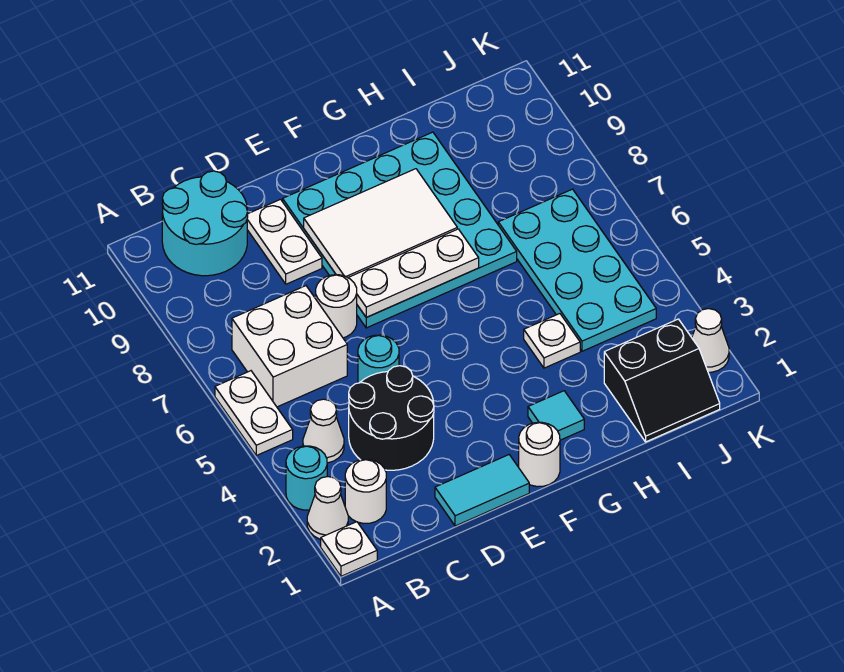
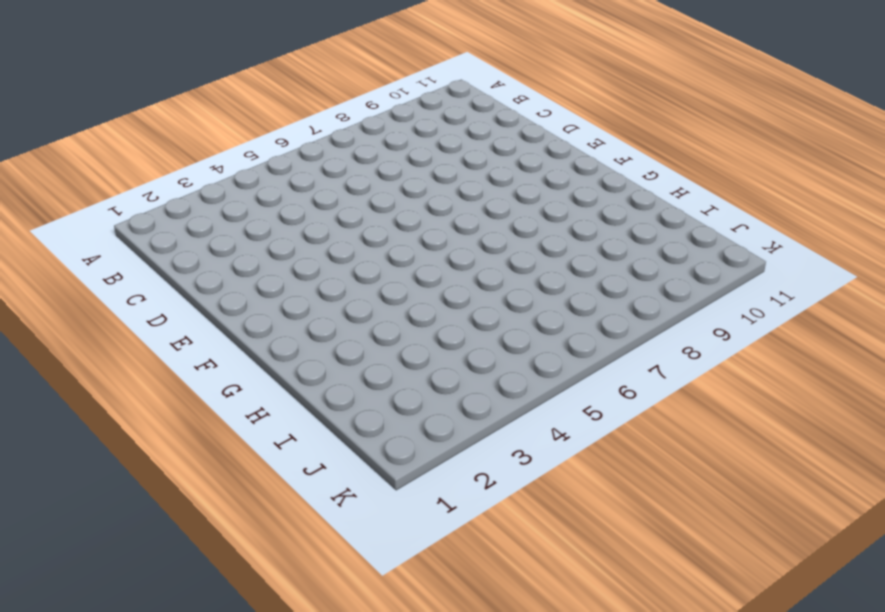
none -> white 1x1 plate [321,522,377,576]
none -> white 1x1 cone [307,477,348,539]
none -> cyan 1x1 round brick [286,446,327,510]

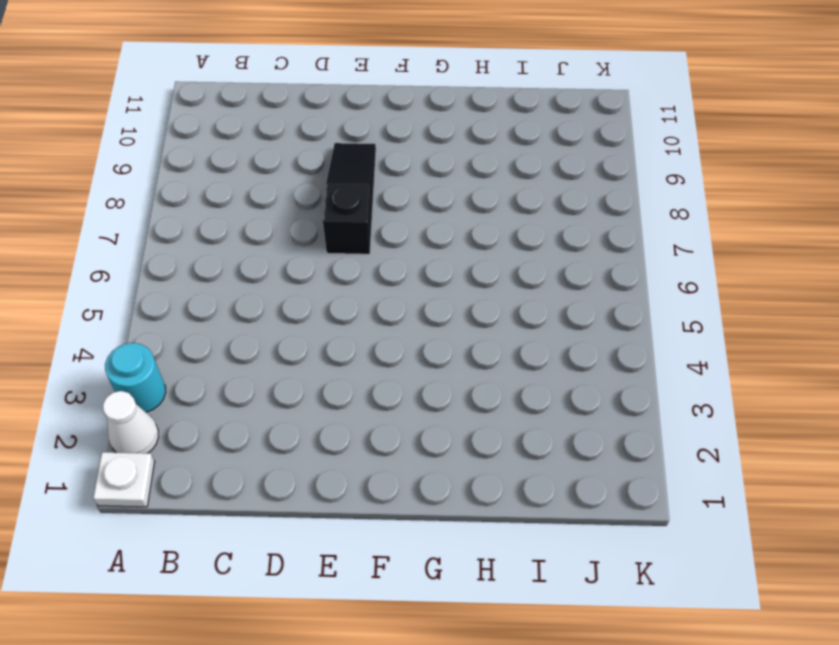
black 1x3 slope [323,143,376,254] -> cyan 4x4 plate [283,132,517,328]
none -> white 1x2 plate [215,371,293,455]
none -> white 1x1 round brick [345,459,386,524]
none -> white 1x1 cone [303,399,344,463]

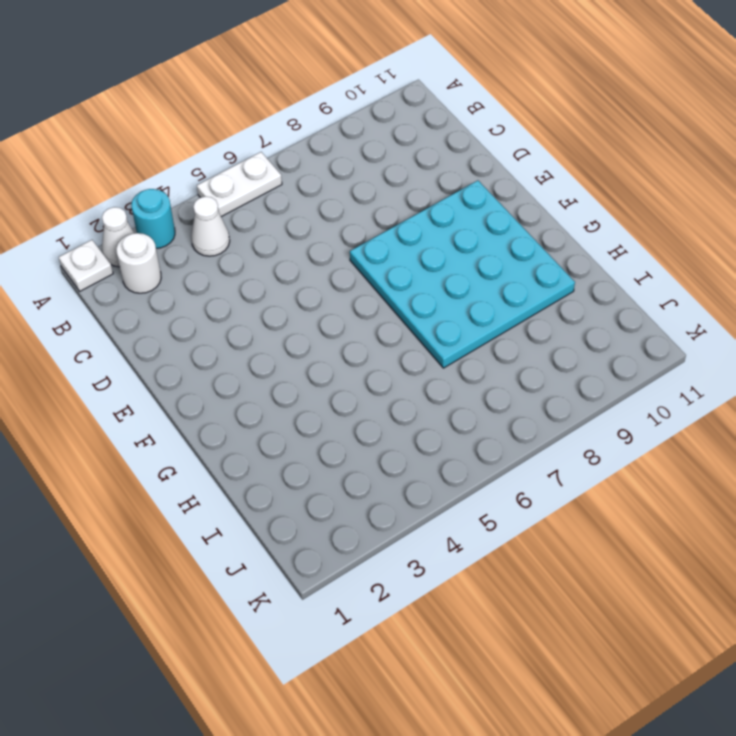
none -> white 2x2 brick [232,286,347,407]
none -> cyan 2x2 round brick [162,171,248,276]
none -> black 2x2 round brick [349,366,434,470]

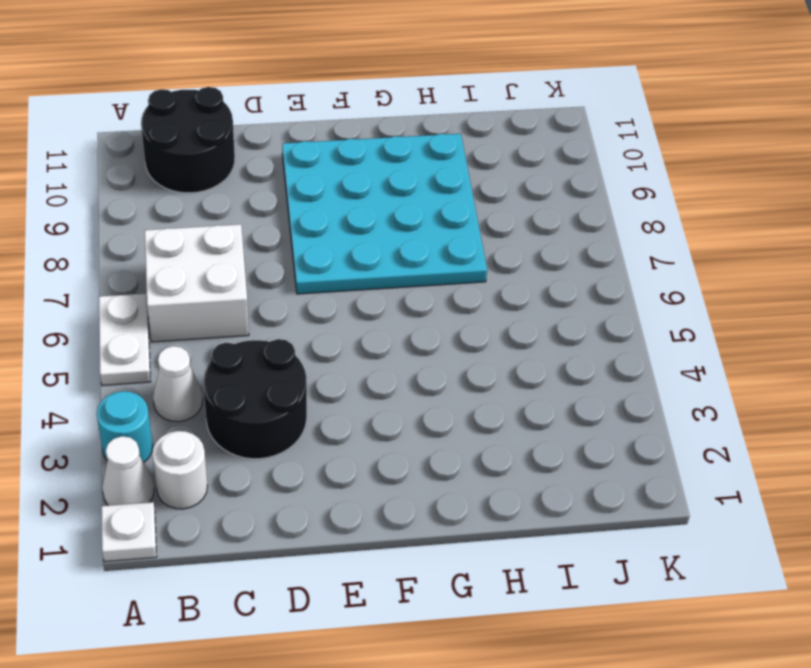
black 2x2 round brick [141,87,235,193] -> cyan 2x2 round brick [162,171,248,276]
none -> cyan 1x2 tile [435,455,529,526]
none -> cyan 1x1 round brick [358,335,399,383]
none -> white 1x1 round brick [316,275,357,338]

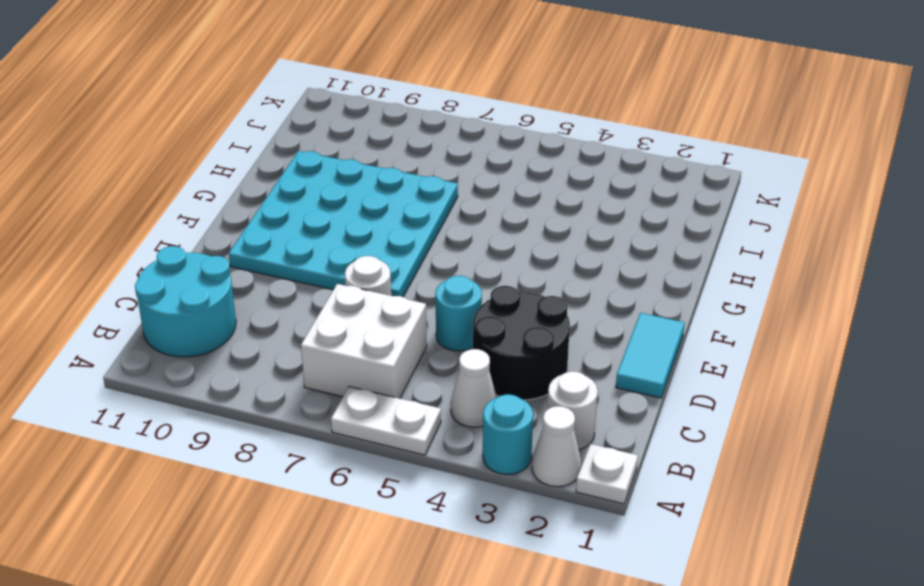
none -> white 1x2 plate [247,199,322,284]
none -> white 1x1 round brick [519,422,560,487]
none -> cyan 1x1 tile [528,391,584,440]

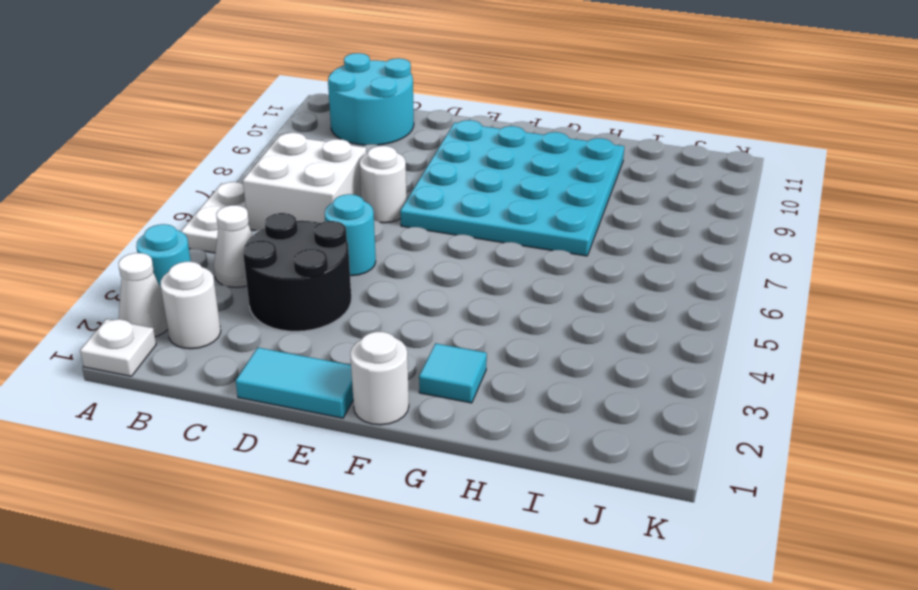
none -> white 1x2 plate [247,199,322,284]
none -> white 1x1 plate [524,314,580,368]
none -> black 2x2 slope [604,319,720,442]

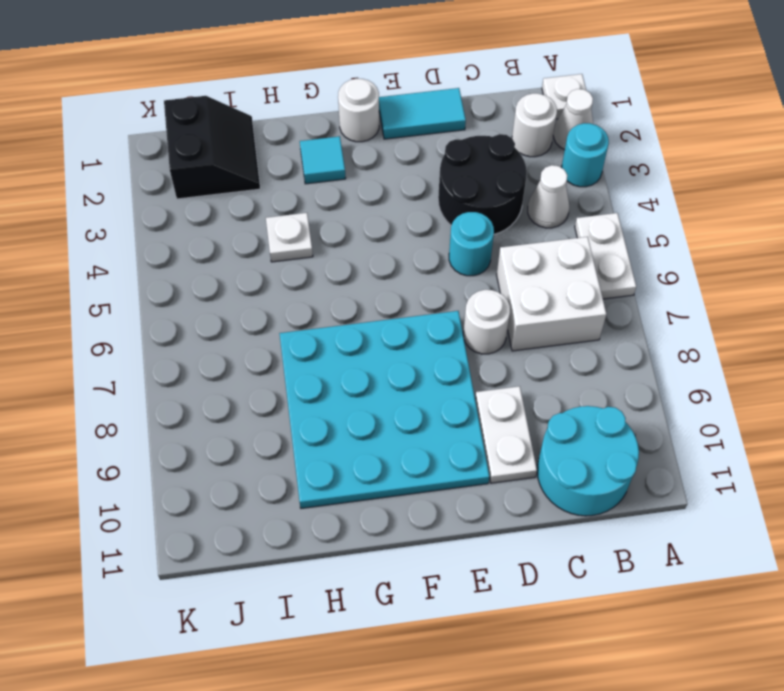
black 2x2 slope [164,96,260,199] -> black 2x2 slope turned to [604,319,720,442]
none -> cyan 2x4 plate [498,189,656,351]
none -> white 1x1 cone [692,309,729,372]
none -> white 1x3 plate [348,229,479,317]

